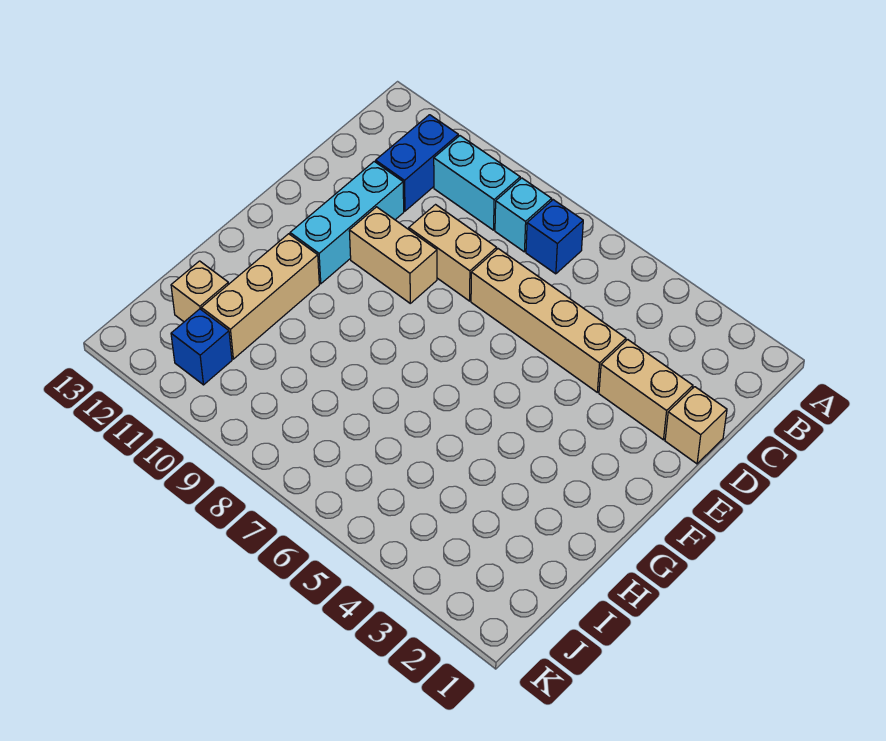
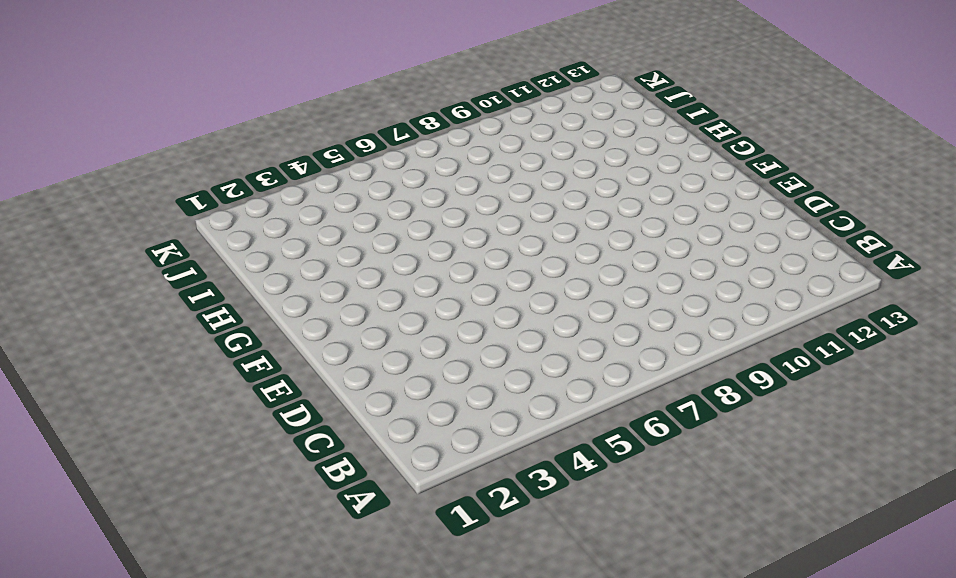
none -> blue 1x1 brick [526,200,583,274]
none -> cyan 1x1 brick [495,178,552,252]
none -> cyan 1x2 brick [434,136,520,230]

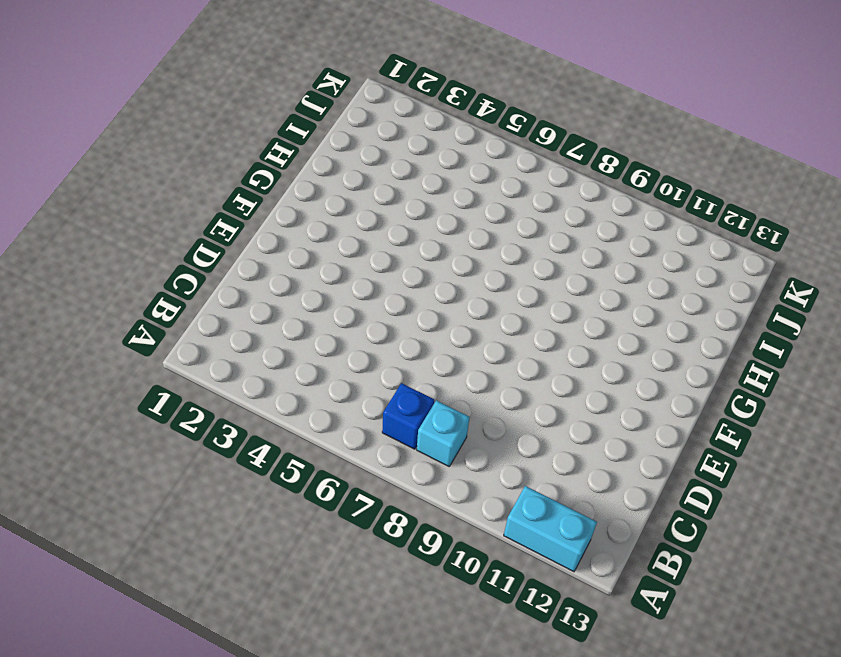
cyan 1x2 brick [504,486,597,572] -> cyan 1x2 brick moved to [434,136,520,230]
none -> blue 1x2 brick [376,115,458,211]
none -> tan 1x1 brick [665,387,727,464]
none -> tan 1x2 brick [599,340,693,440]

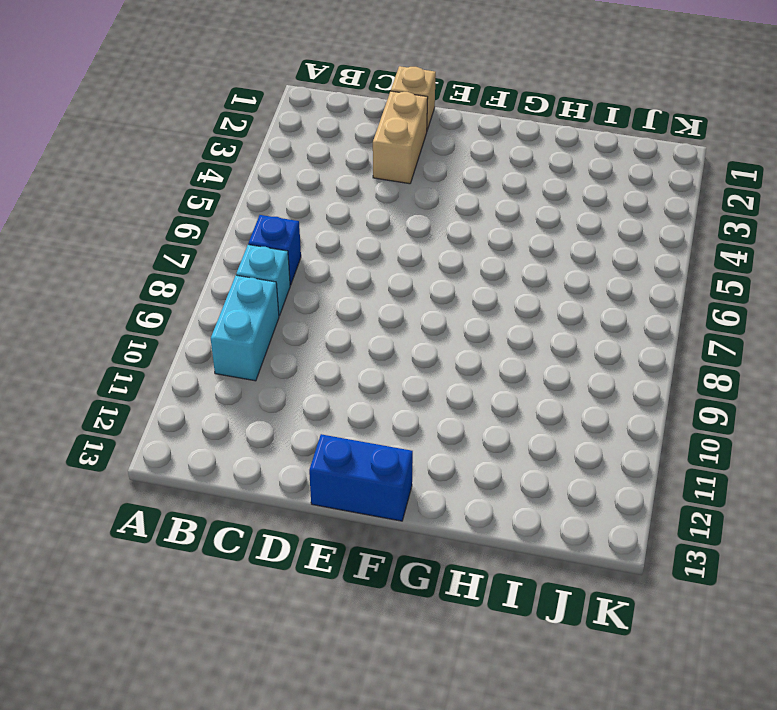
blue 1x2 brick [309,434,413,521] -> blue 1x2 brick moved to [376,115,458,211]
none -> tan 1x4 brick [471,249,626,392]
none -> tan 1x2 brick [409,205,497,301]
none -> cyan 1x3 brick [290,161,404,284]

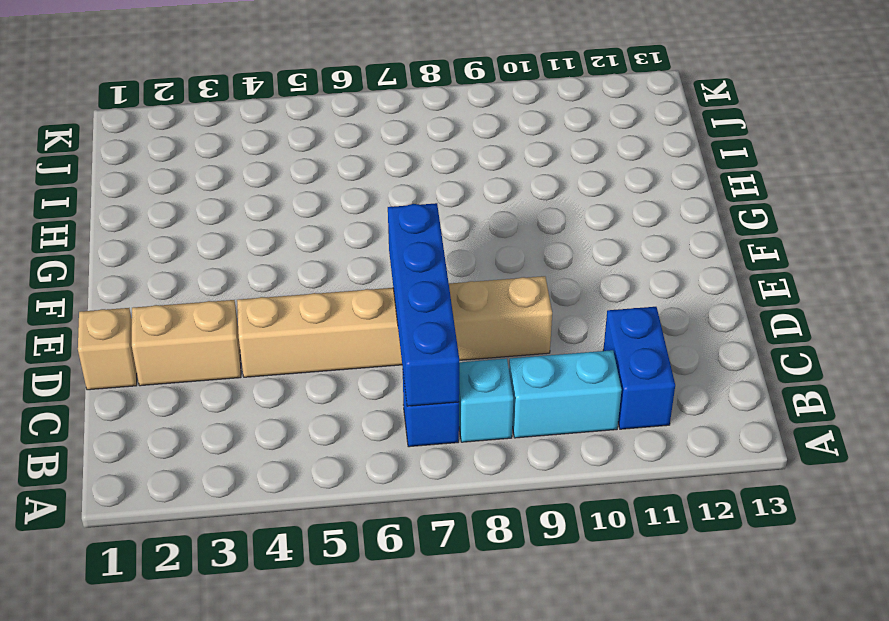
blue 1x4 brick [388,203,459,406] -> none
none -> cyan 1x3 brick [290,161,404,284]
none -> tan 1x2 brick [349,207,437,303]
none -> tan 1x3 brick [201,234,319,359]

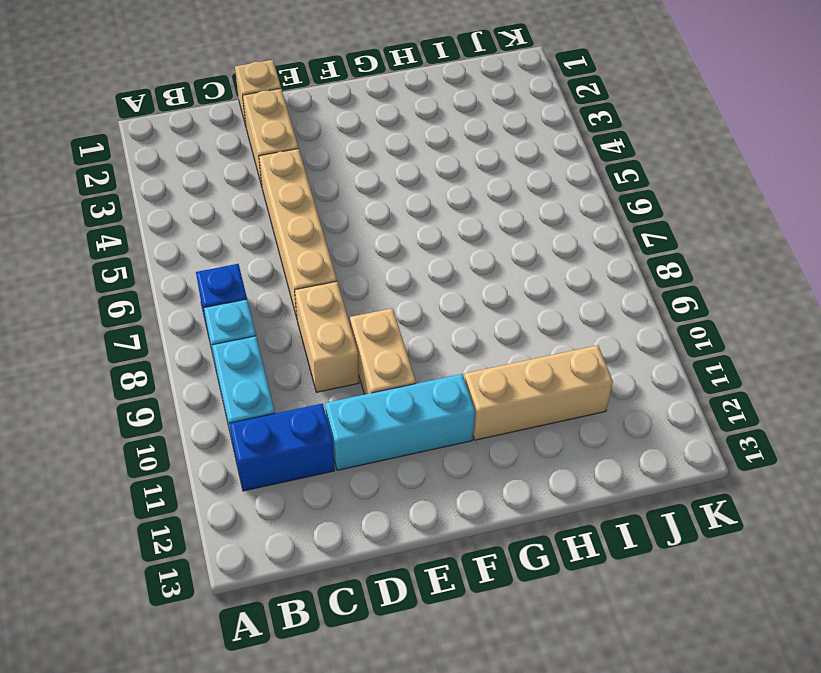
none -> tan 1x1 brick [171,261,229,322]
none -> blue 1x1 brick [171,309,232,385]

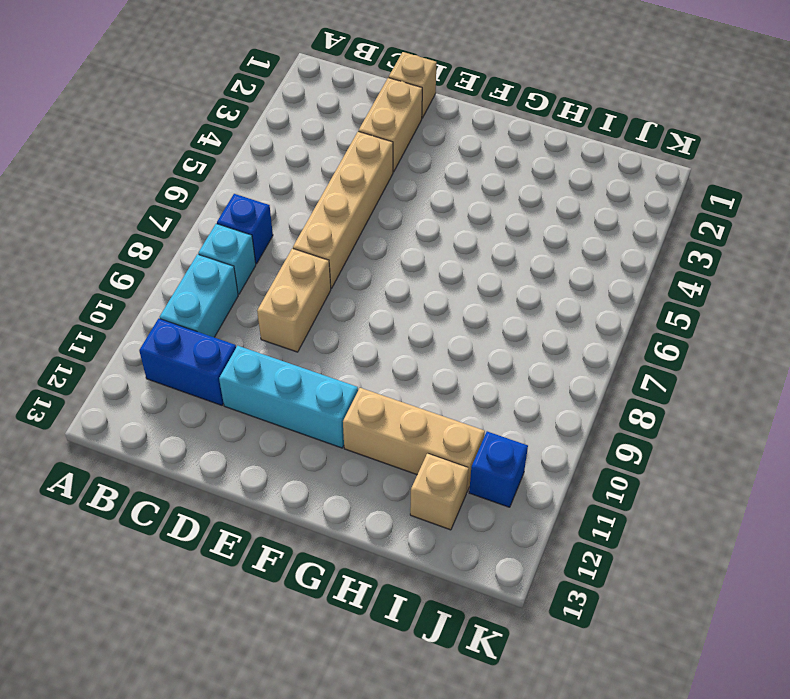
none -> tan 1x2 brick [349,207,437,303]

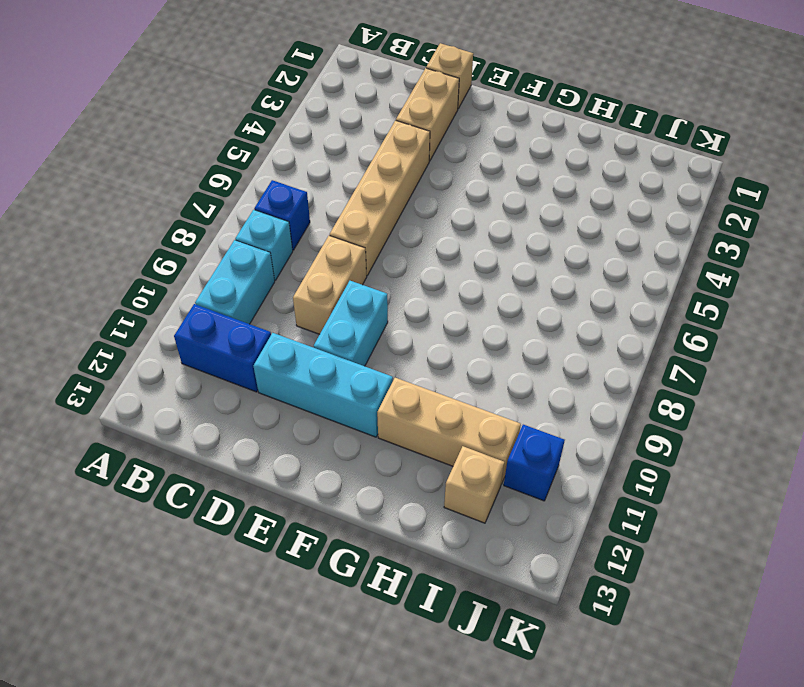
cyan 1x2 brick [314,281,388,366] -> tan 1x2 brick [349,207,437,303]

